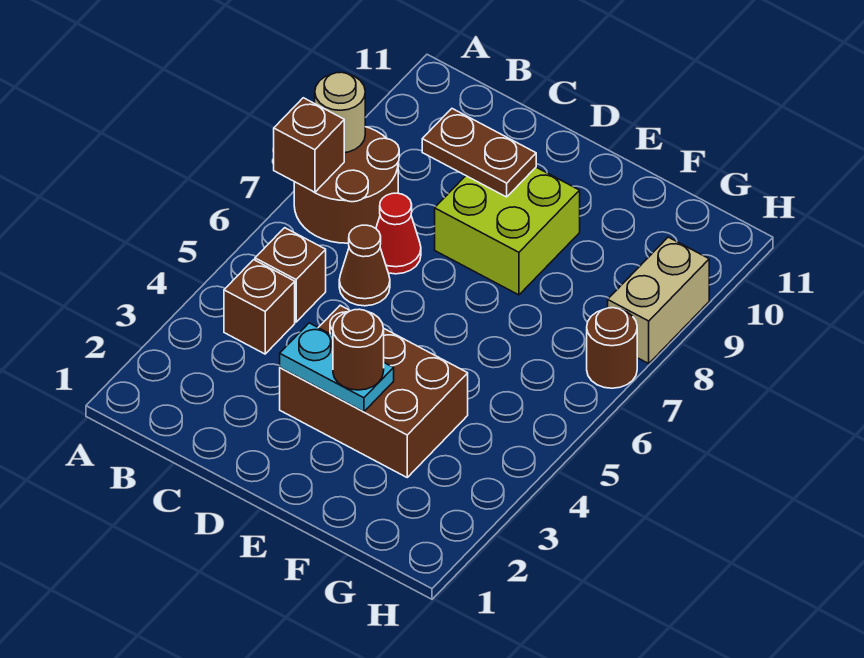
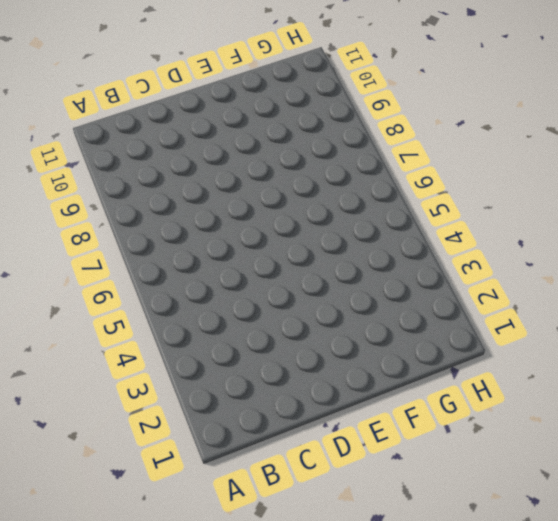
none -> brown 2x2 round brick [294,127,399,243]
none -> brown 1x1 brick [224,260,295,354]
none -> brown 1x1 brick [255,228,326,322]

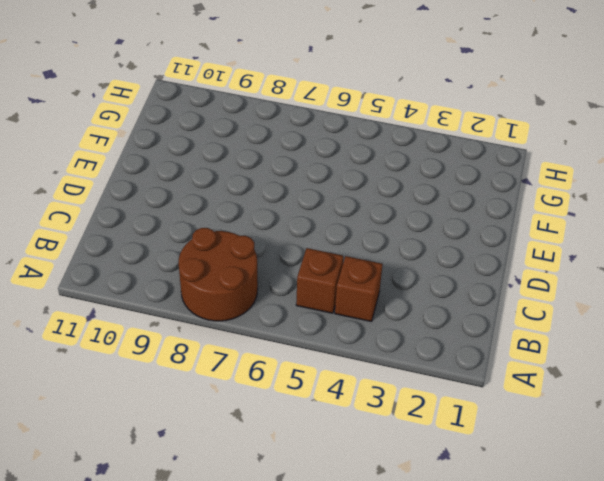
none -> brown 1x1 cone [339,225,390,306]
none -> red 1x1 cone [376,193,421,274]
none -> brown 2x3 brick [280,305,468,477]

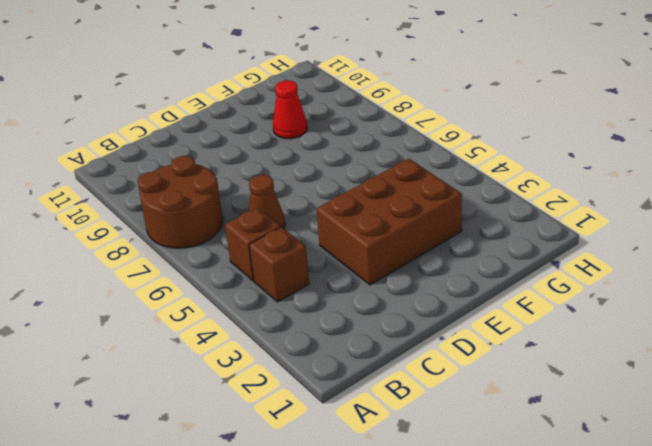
red 1x1 cone [273,81,307,139] -> red 1x1 cone moved to [376,193,421,274]
none -> lime 2x2 brick [435,167,580,295]
none -> brown 1x1 round brick [587,308,637,388]
none -> tan 1x2 brick [608,237,709,363]

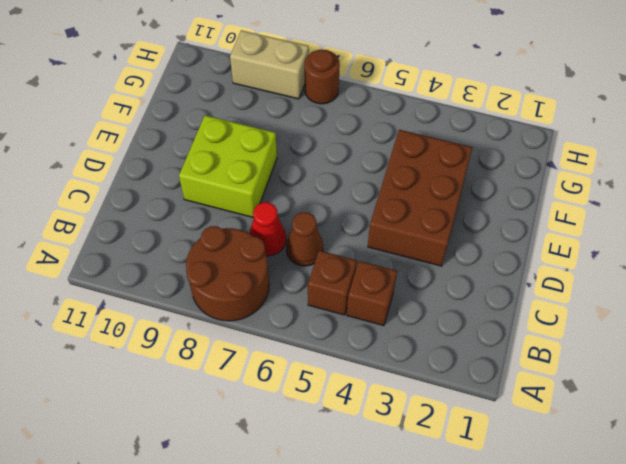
none -> brown 1x1 brick [274,98,344,192]
none -> tan 1x1 round brick [315,72,365,153]
none -> brown 1x2 plate [422,109,536,197]

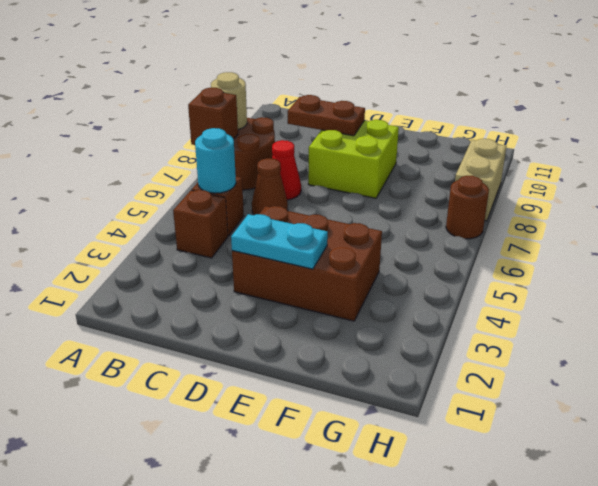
cyan 1x1 round brick [195,128,236,193] -> none
none -> brown 1x1 round brick [333,309,384,390]

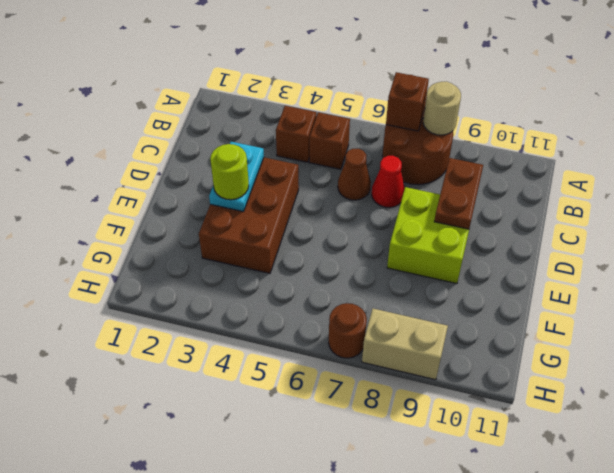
lime 1x1 round brick [210,144,249,200] -> brown 1x1 round brick [333,309,384,390]

